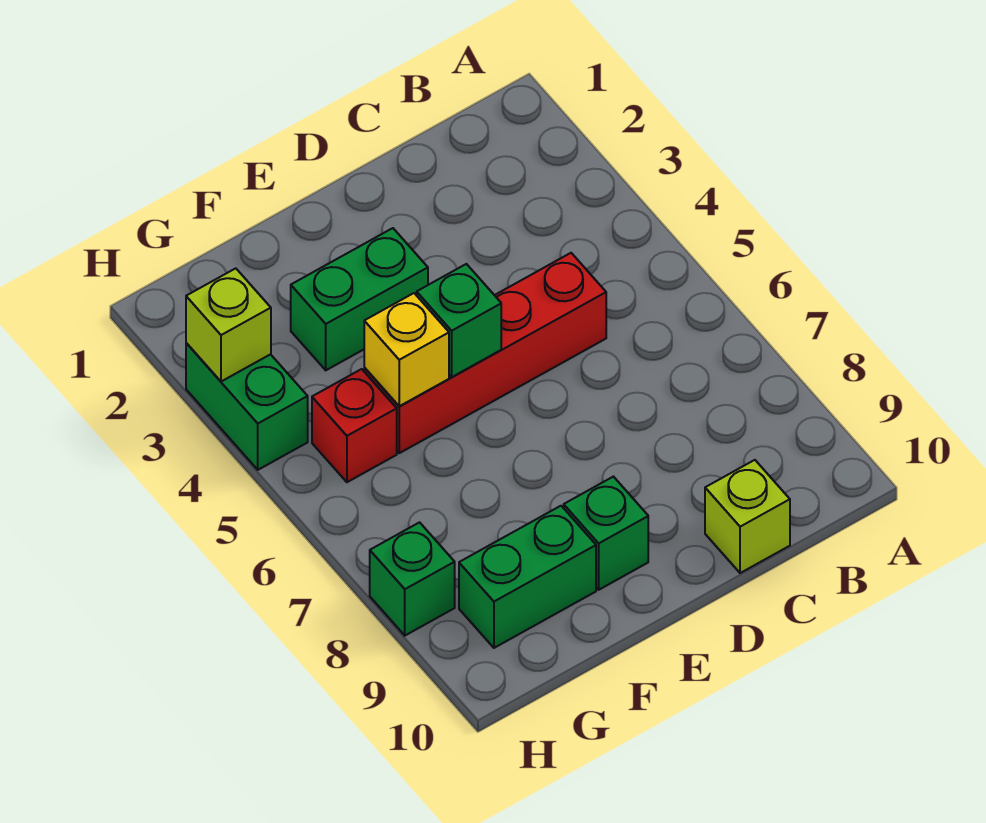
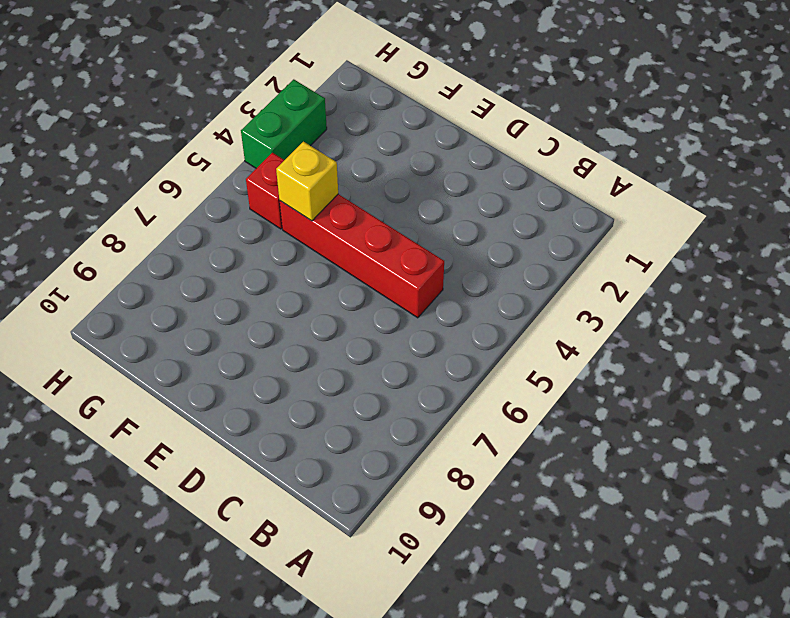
none -> lime 1x1 brick [705,460,790,573]
none -> green 1x2 brick [291,228,428,370]

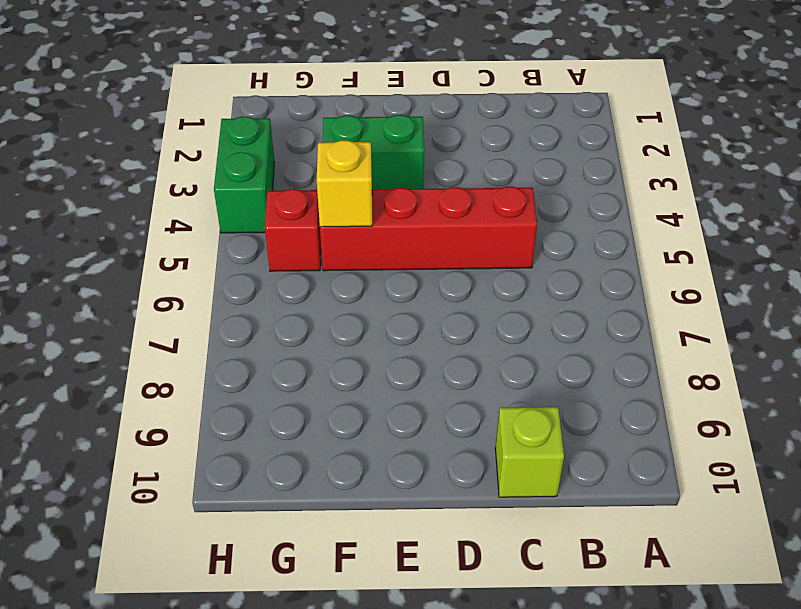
none -> green 1x1 brick [564,477,648,590]
none -> green 1x2 brick [459,506,596,648]

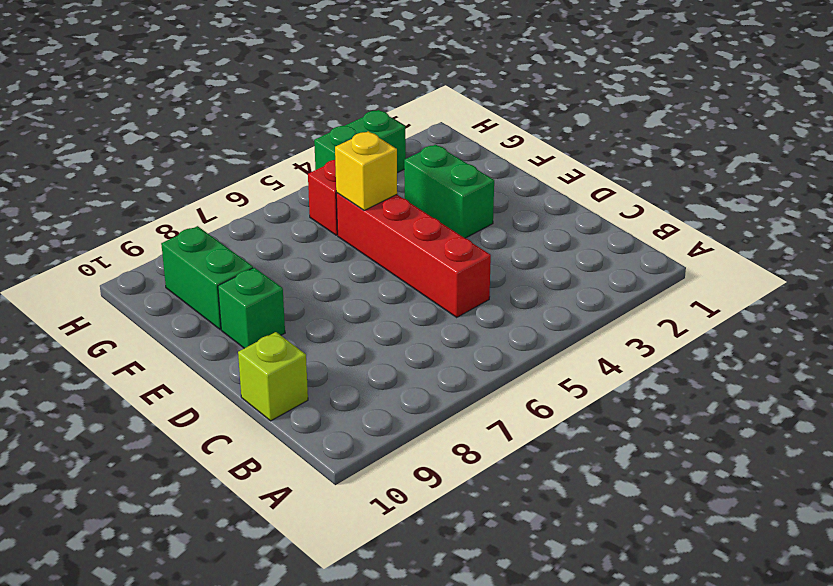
none -> green 1x1 brick [370,522,455,635]
none -> green 1x1 brick [417,264,501,377]

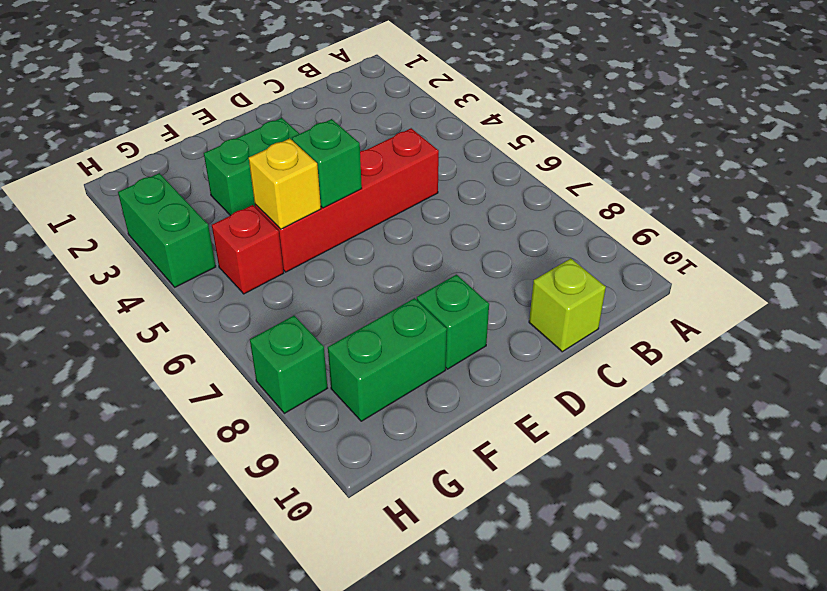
none -> lime 1x1 brick [186,268,271,382]

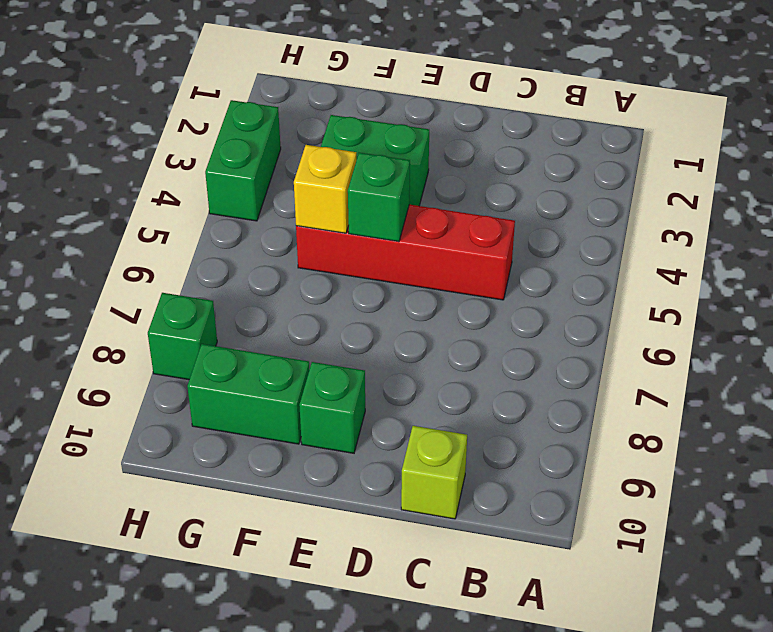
none -> red 1x1 brick [312,369,397,482]
none -> lime 1x1 brick [186,268,271,382]

